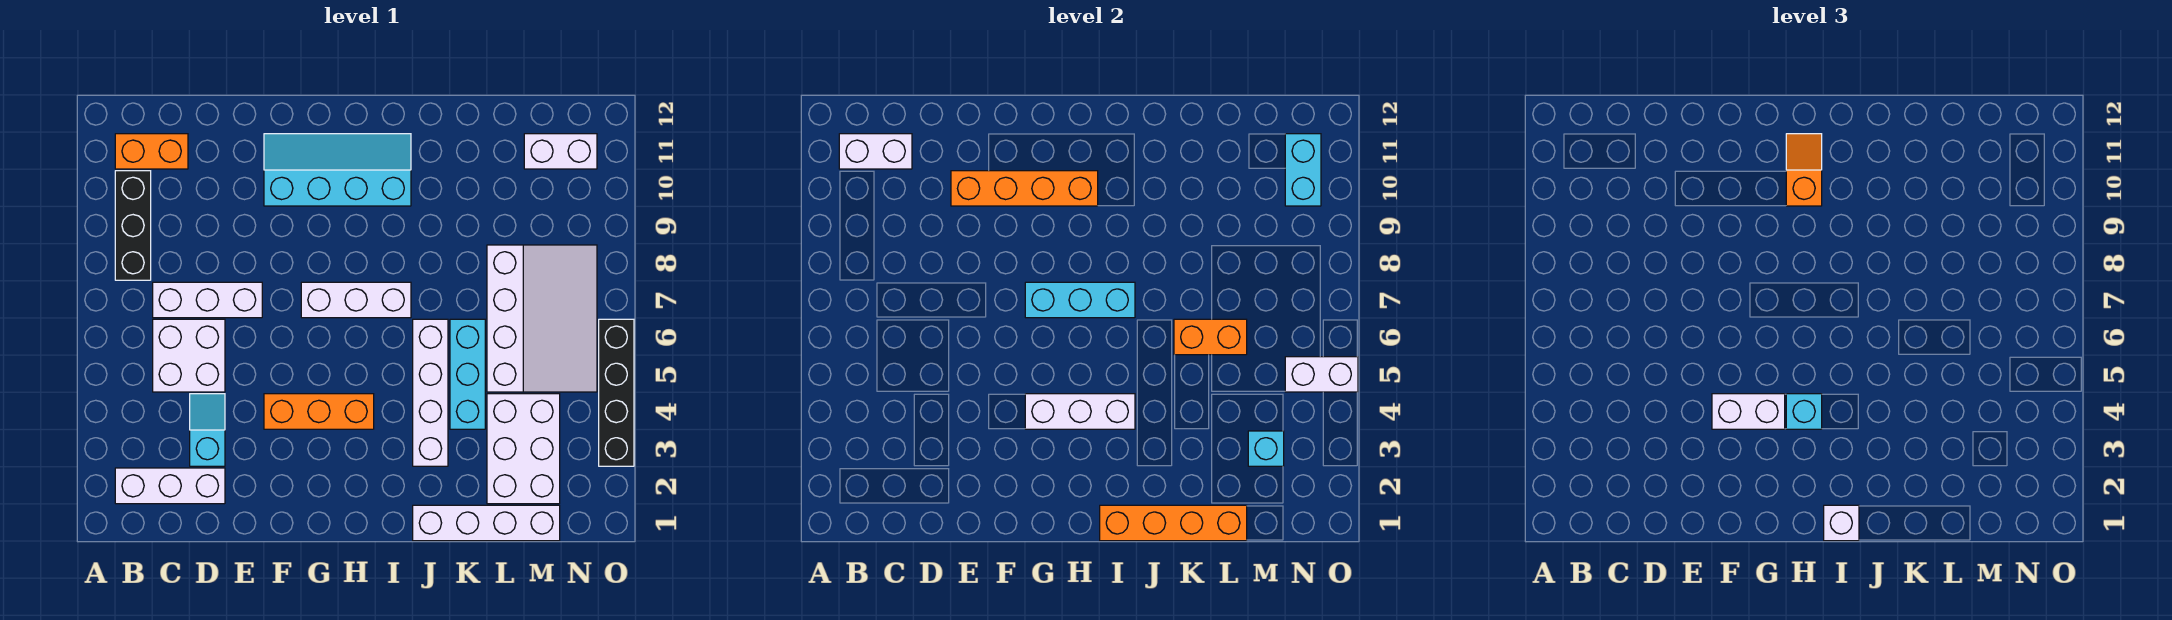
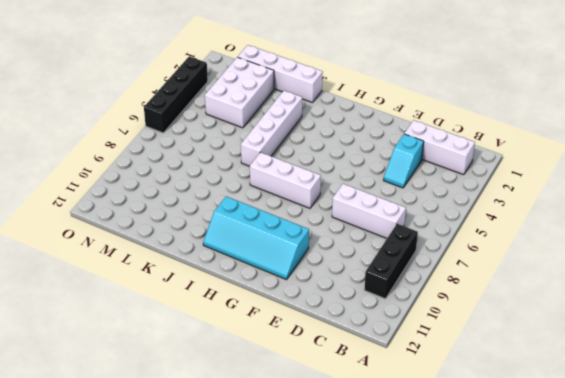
none -> orange 1x2 brick [115,134,188,169]
none -> white 2x2 brick [153,319,225,392]
none -> orange 1x3 brick [264,394,374,429]

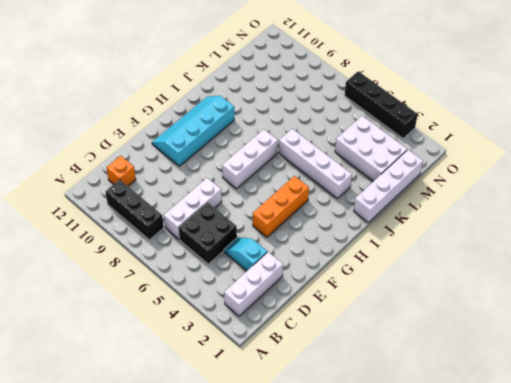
black 2x2 brick [178,202,237,264] -> white 2x2 brick [153,319,225,392]
orange 1x1 brick [106,156,136,186] -> orange 1x2 brick [115,134,188,169]
none -> cyan 1x3 brick [450,319,485,429]
none -> white 3x4 slope [487,245,597,392]
none -> white 1x2 brick [524,134,597,169]

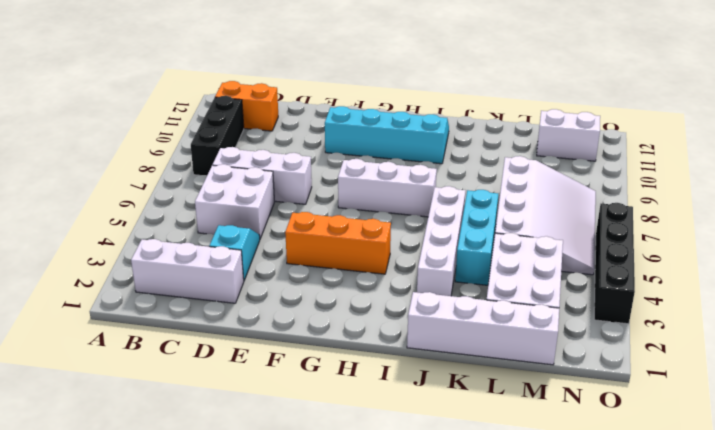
none -> white 1x2 brick [839,134,912,169]
none -> orange 1x4 brick [951,171,1098,206]
none -> white 1x3 brick [1025,394,1135,429]

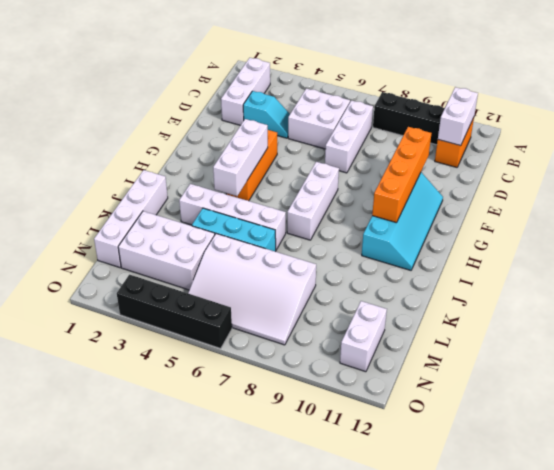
none -> cyan 1x3 brick [1025,282,1135,318]
none -> orange 1x4 brick [1100,505,1247,541]
none -> orange 1x2 brick [1174,319,1247,355]

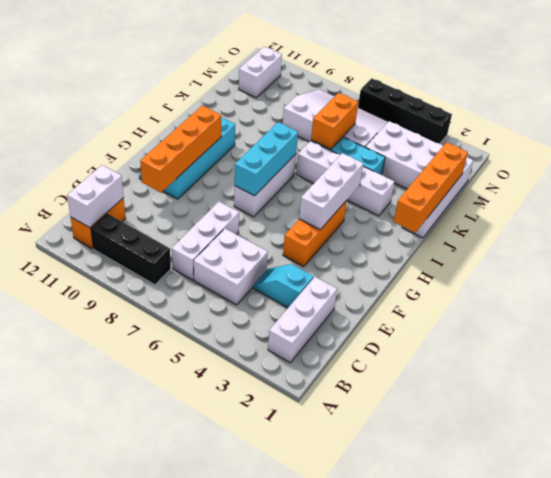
none -> cyan 1x1 brick [1248,431,1284,466]
none -> white 1x2 brick [1285,357,1358,392]
none -> cyan 1x2 brick [1285,134,1321,206]

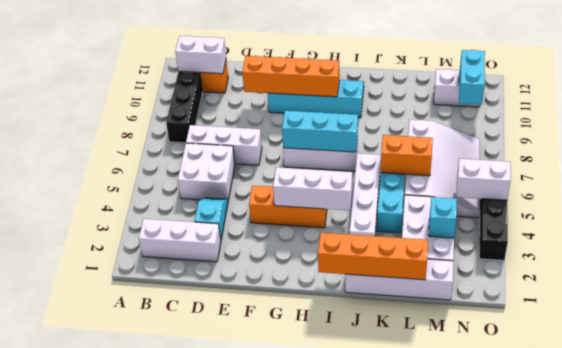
none -> white 1x2 brick [1712,394,1785,429]
none -> cyan 1x1 brick [1786,394,1822,429]
none -> orange 1x2 slope [1786,134,1822,206]

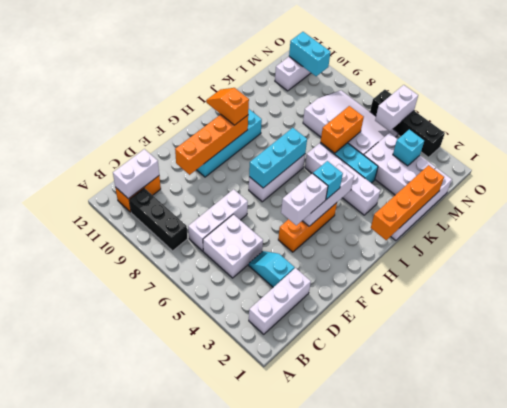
none -> white 1x1 brick [1824,505,1859,541]

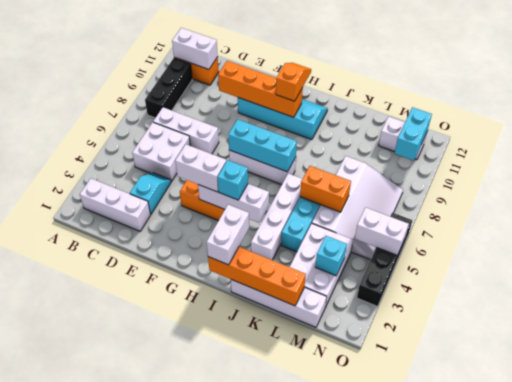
white 1x2 brick [207,205,249,265] -> white 1x1 brick [1824,505,1859,541]

